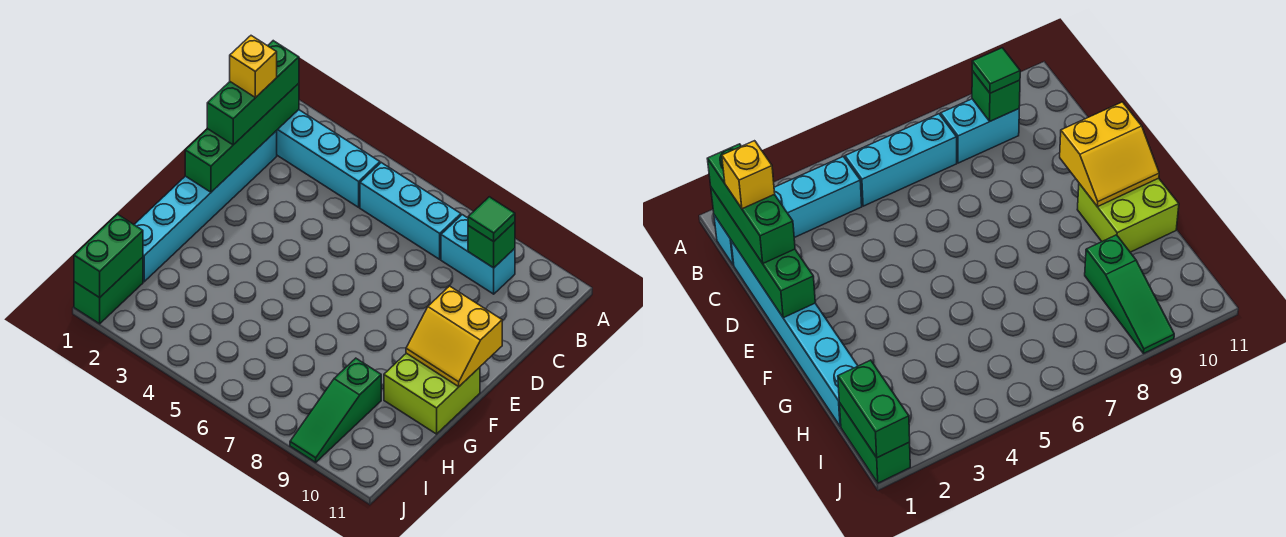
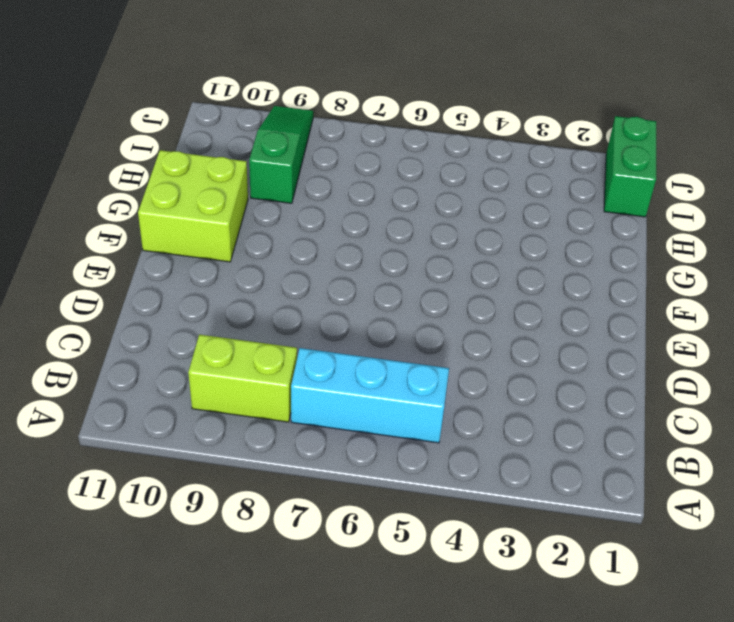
lime 1x2 brick [188,334,297,422] -> cyan 1x2 brick [441,215,515,294]
none -> cyan 1x4 brick [277,110,380,207]
none -> cyan 1x6 brick [134,131,277,282]
none -> green 1x4 brick [185,83,299,192]

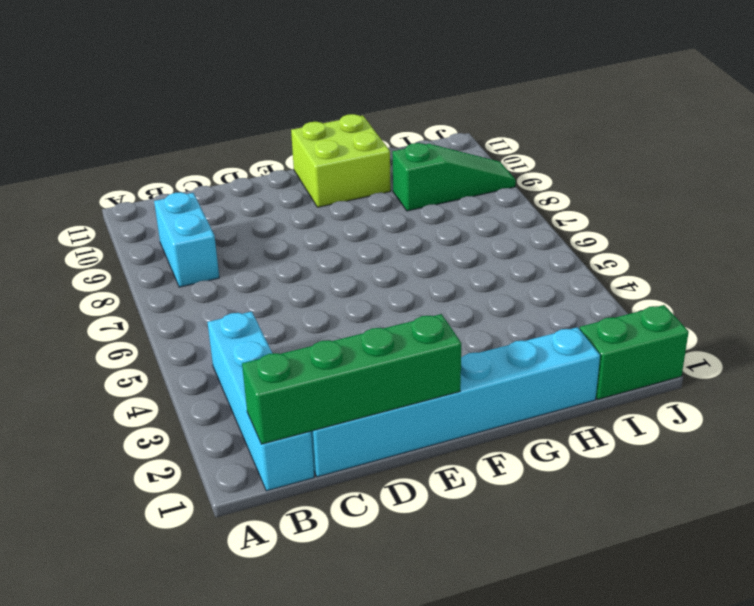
none -> cyan 1x3 brick [360,163,461,259]
none -> green 1x1 brick [468,222,515,268]
none -> yellow 2x2 slope [406,286,502,387]

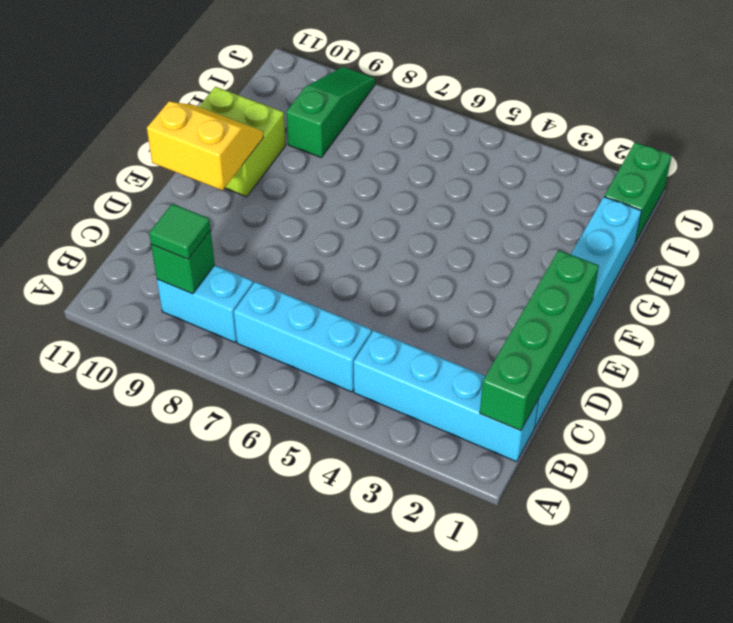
none -> green 1x2 brick [74,214,143,298]
none -> green 1x3 brick [207,41,299,145]
none -> yellow 1x1 brick [230,36,277,98]

